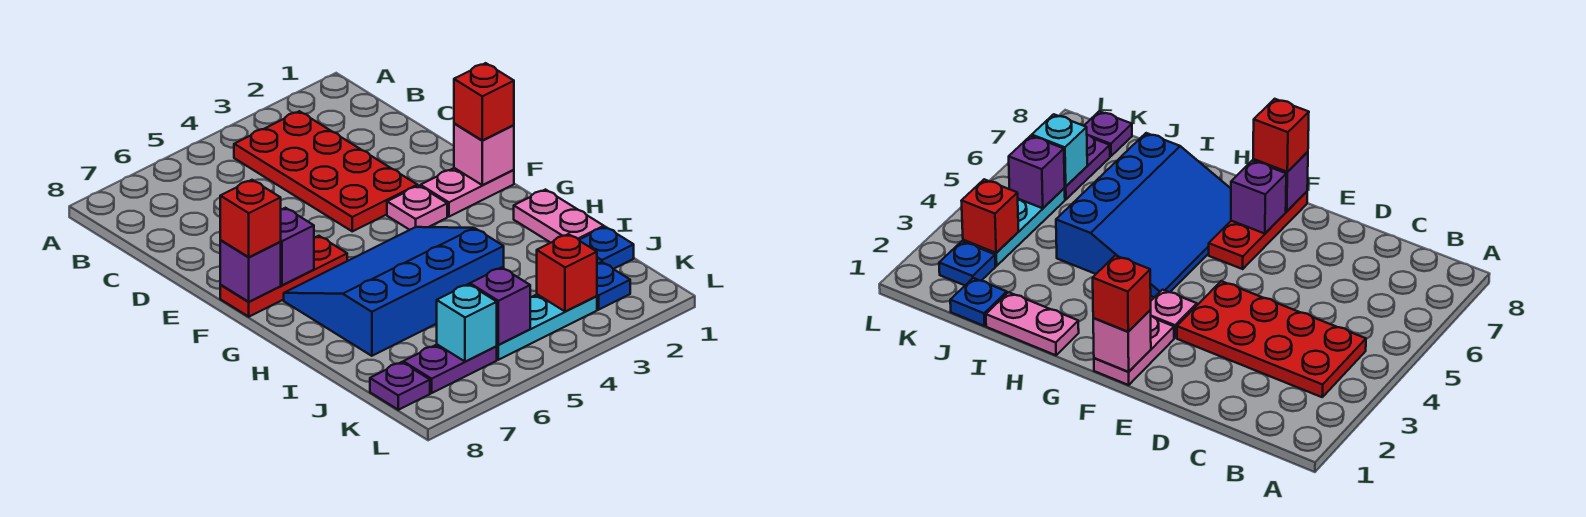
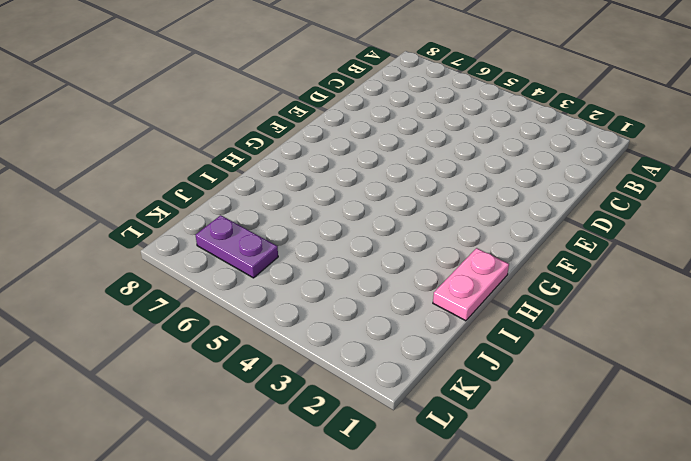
none -> red 2x4 plate [234,111,417,231]
none -> pink 1x2 plate [421,168,514,217]
none -> pink 1x1 plate [387,186,447,230]

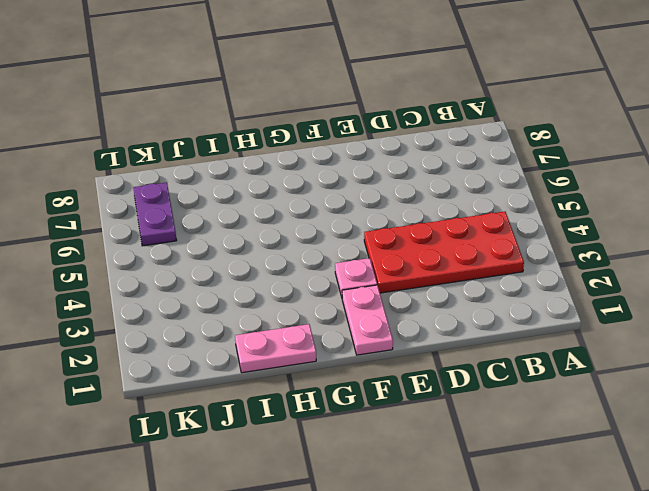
none -> red 1x3 plate [220,236,347,317]
none -> blue 3x4 slope [284,227,504,356]
none -> blue 1x1 plate [579,227,634,269]

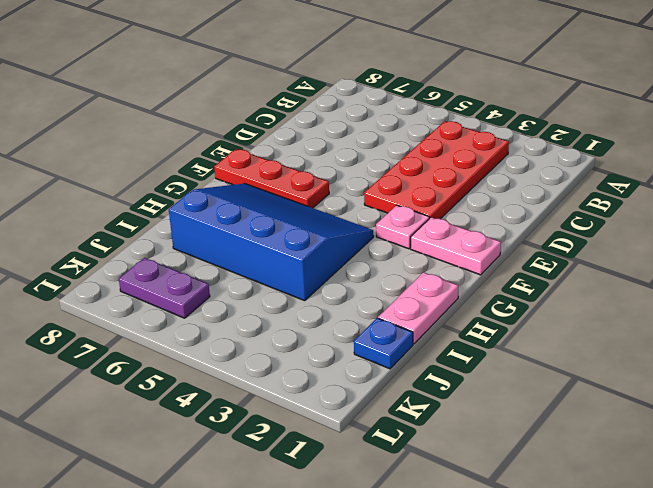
none -> blue 1x1 plate [597,262,630,310]
none -> cyan 1x3 plate [497,295,597,360]
none -> purple 1x1 plate [370,362,430,410]

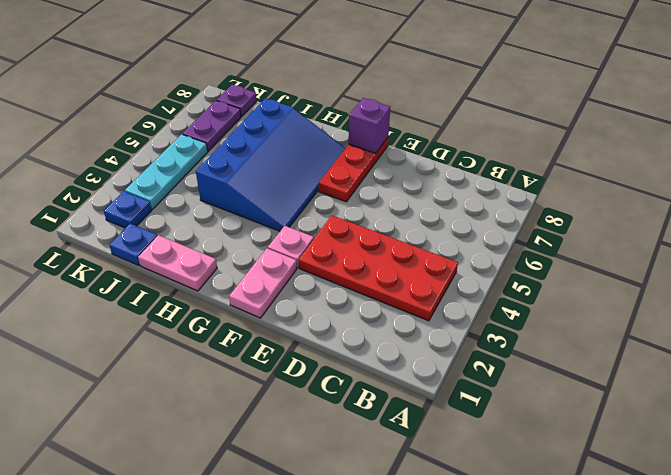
none -> pink 1x1 brick [454,123,514,185]
none -> purple 1x1 brick [281,208,314,285]
none -> red 1x1 brick [537,234,597,312]

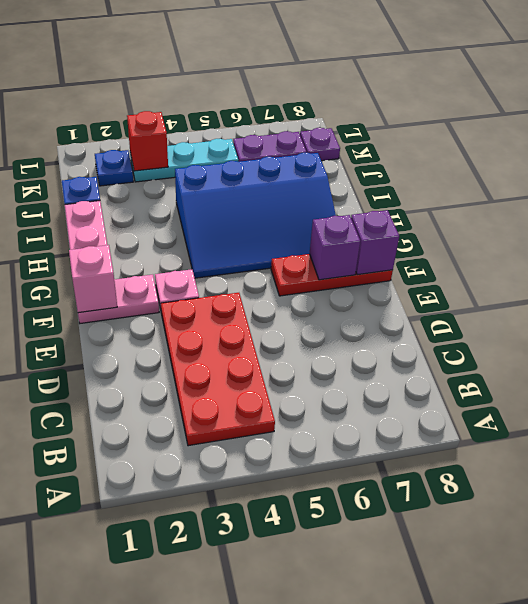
none -> purple 1x1 brick [470,267,530,345]
none -> cyan 1x1 brick [437,284,497,362]
none -> red 1x1 brick [454,63,514,140]

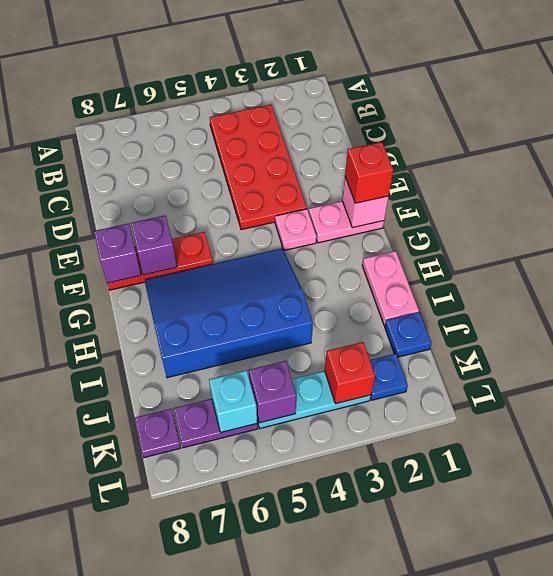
none -> red 1x1 brick [220,180,281,257]

